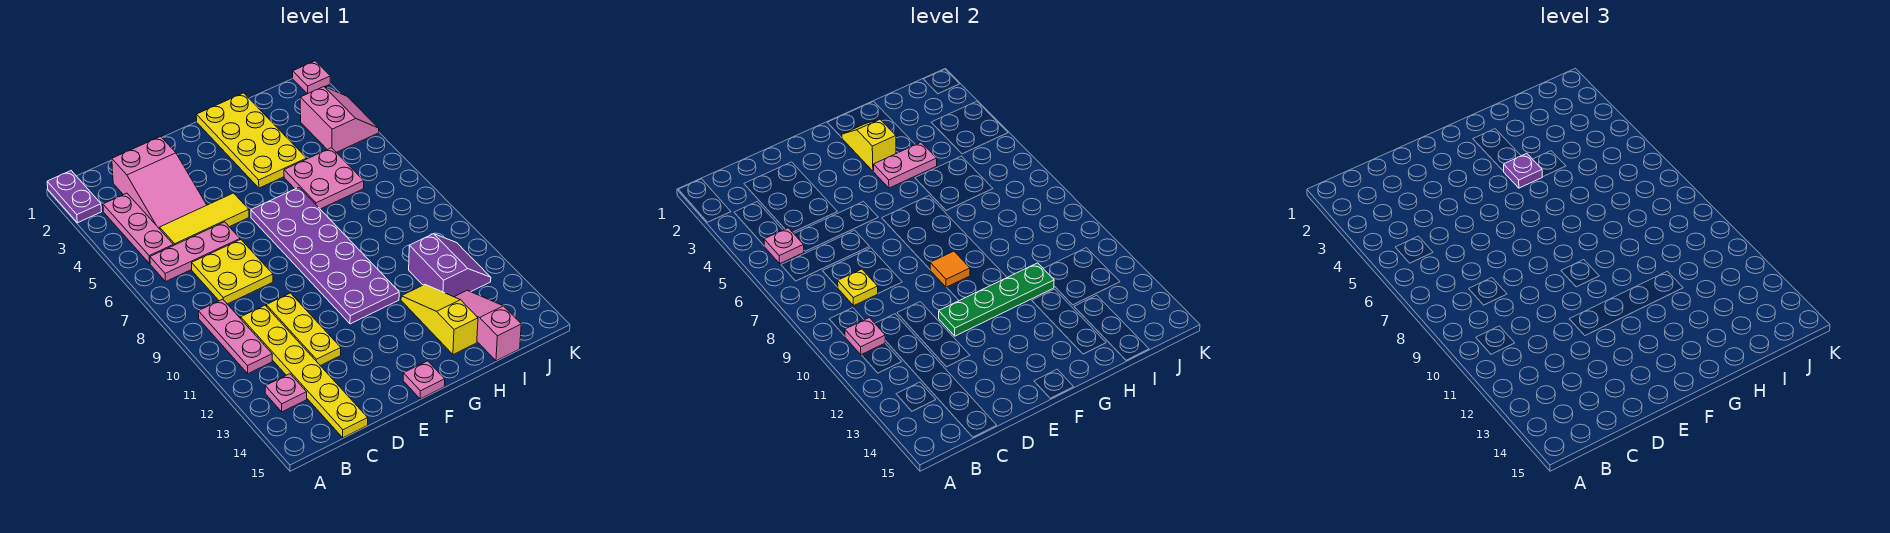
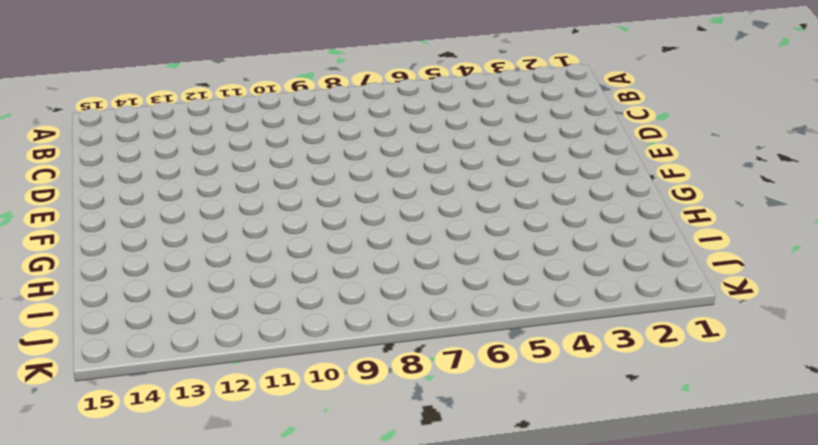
none -> purple 1x2 plate [47,171,102,223]
none -> pink 1x3 plate [103,193,173,263]
none -> pink 1x3 plate [150,222,240,281]

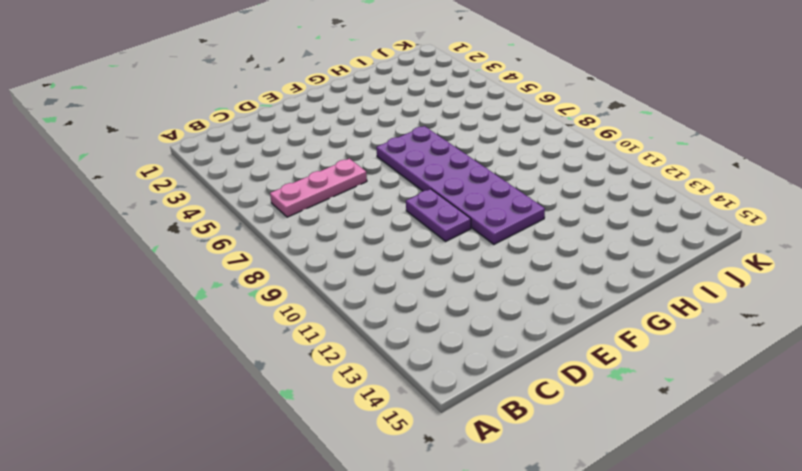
purple 1x2 plate [406,189,471,241] -> purple 1x2 plate moved to [47,171,102,223]
none -> pink 1x3 plate [103,193,173,263]
none -> pink 1x3 plate [198,299,272,374]
none -> pink 1x1 plate [265,374,307,412]

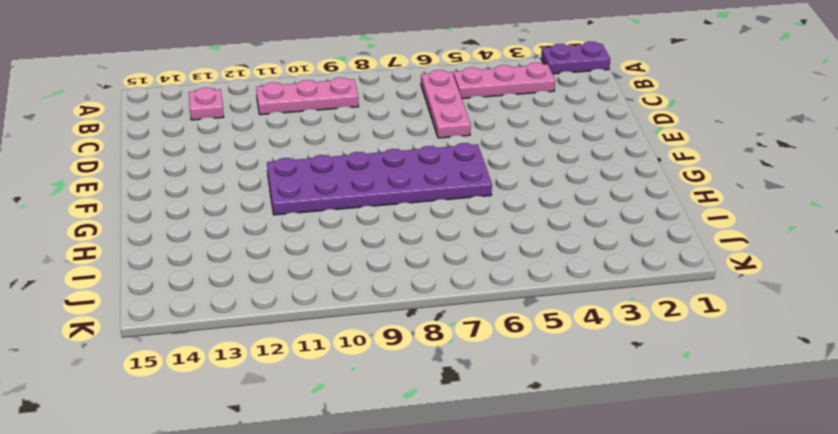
none -> pink 2x3 slope [112,137,206,229]
none -> yellow 1x3 tile [160,193,249,245]
none -> yellow 2x2 plate [192,240,273,304]

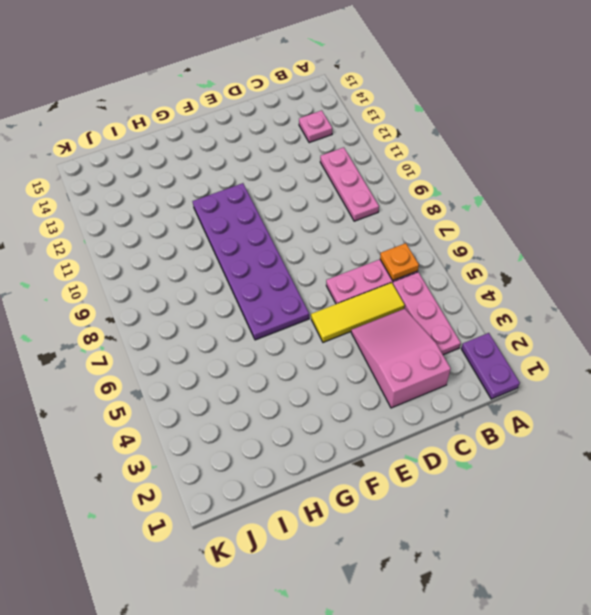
orange 1x1 plate [380,243,419,280] -> none
none -> yellow 2x2 plate [192,240,273,304]
none -> yellow 1x6 plate [241,305,368,438]
none -> yellow 1x3 plate [266,293,341,366]

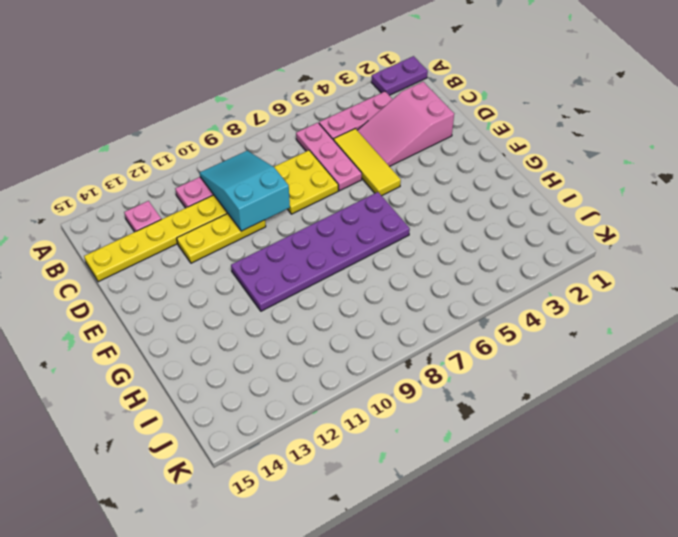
cyan 2x3 slope [200,151,290,231] -> pink 1x1 plate [845,318,885,355]
none -> pink 1x1 plate [403,361,445,399]
none -> yellow 2x4 plate [196,93,307,188]
none -> pink 2x2 plate [284,148,364,209]

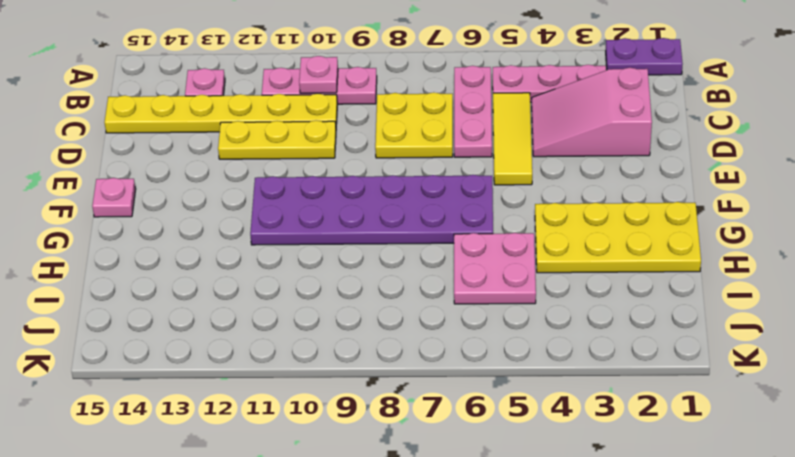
none -> yellow 1x3 slope [401,285,478,355]
none -> purple 2x2 slope [409,234,491,297]
none -> pink 1x3 slope [455,290,521,361]

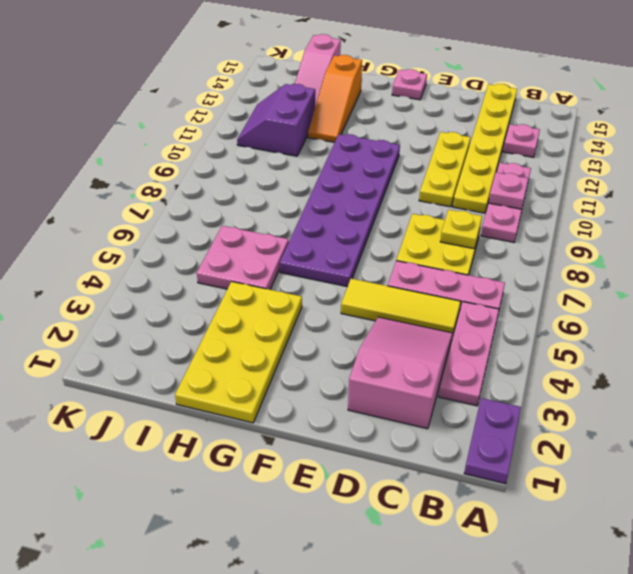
orange 1x3 slope [308,55,362,142] -> yellow 1x3 slope [401,285,478,355]
none -> pink 2x2 slope [300,87,379,152]
none -> pink 1x1 plate [293,61,330,94]
none -> pink 1x1 plate [764,228,804,263]

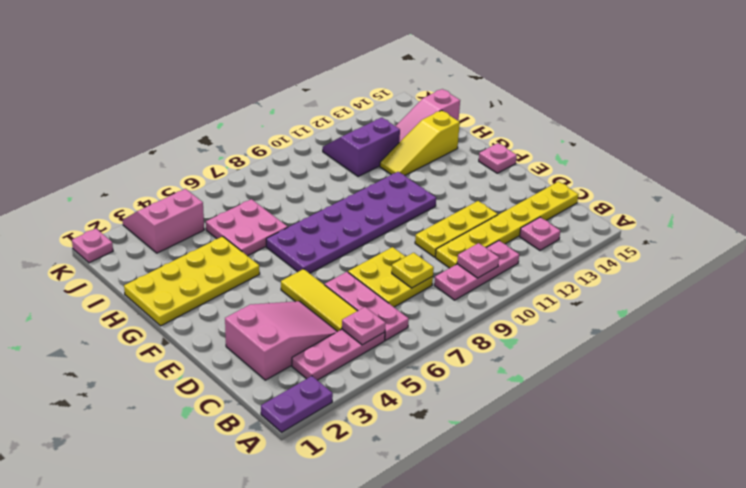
none -> green 1x4 plate [939,263,1054,336]
none -> orange 1x1 tile [930,251,970,287]
none -> yellow 1x2 slope [842,119,896,171]

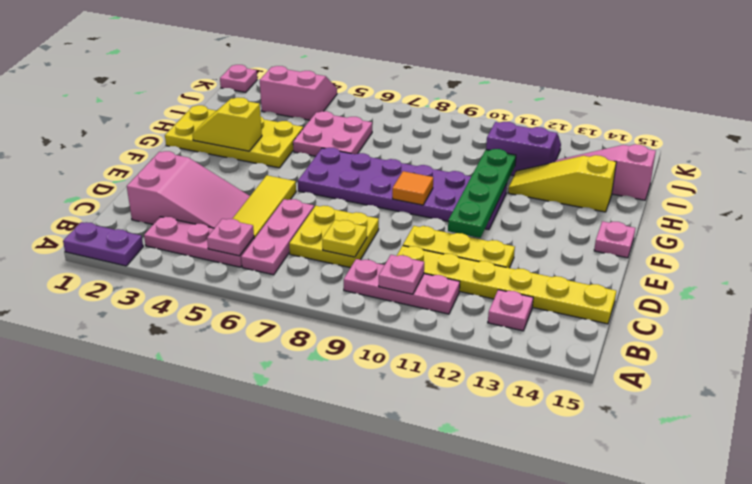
none -> pink 1x2 plate [874,142,937,188]
none -> purple 1x1 plate [1504,153,1542,188]

